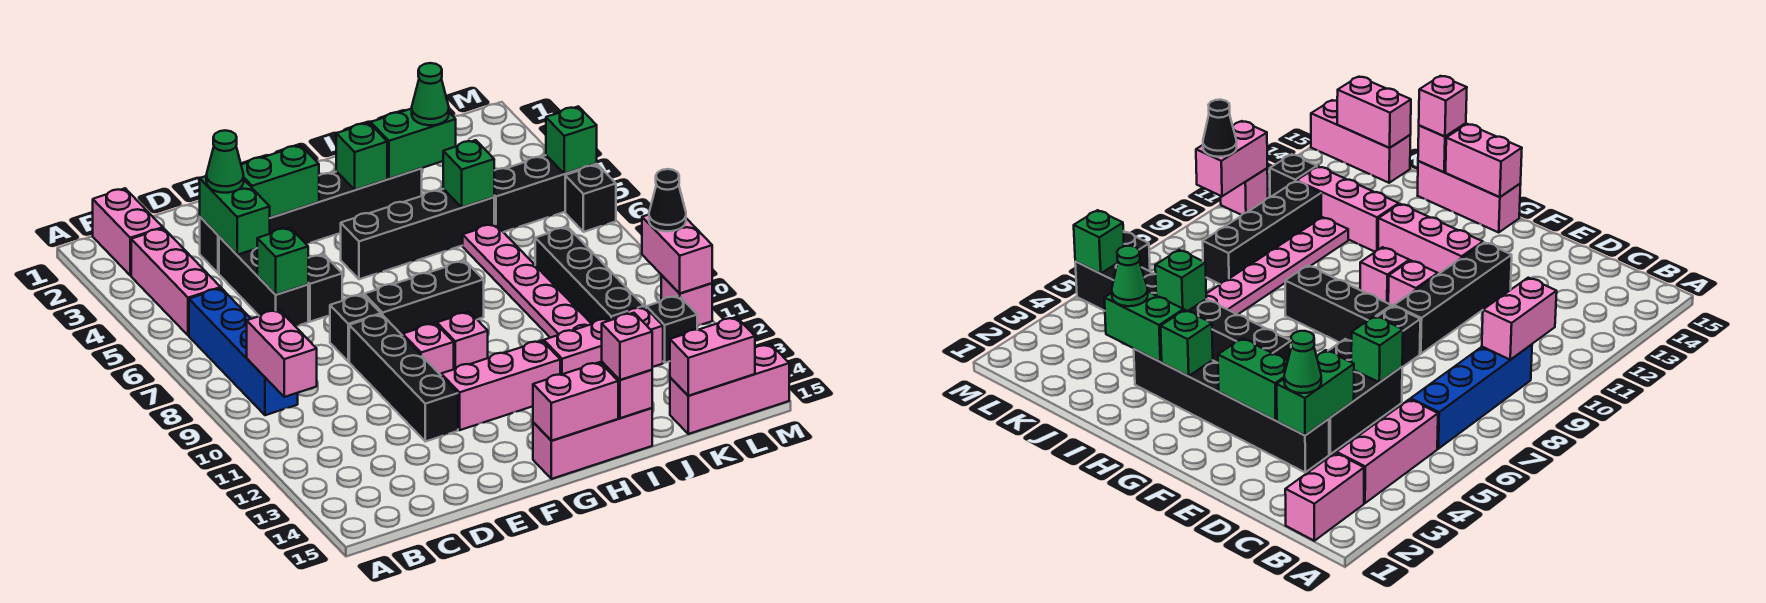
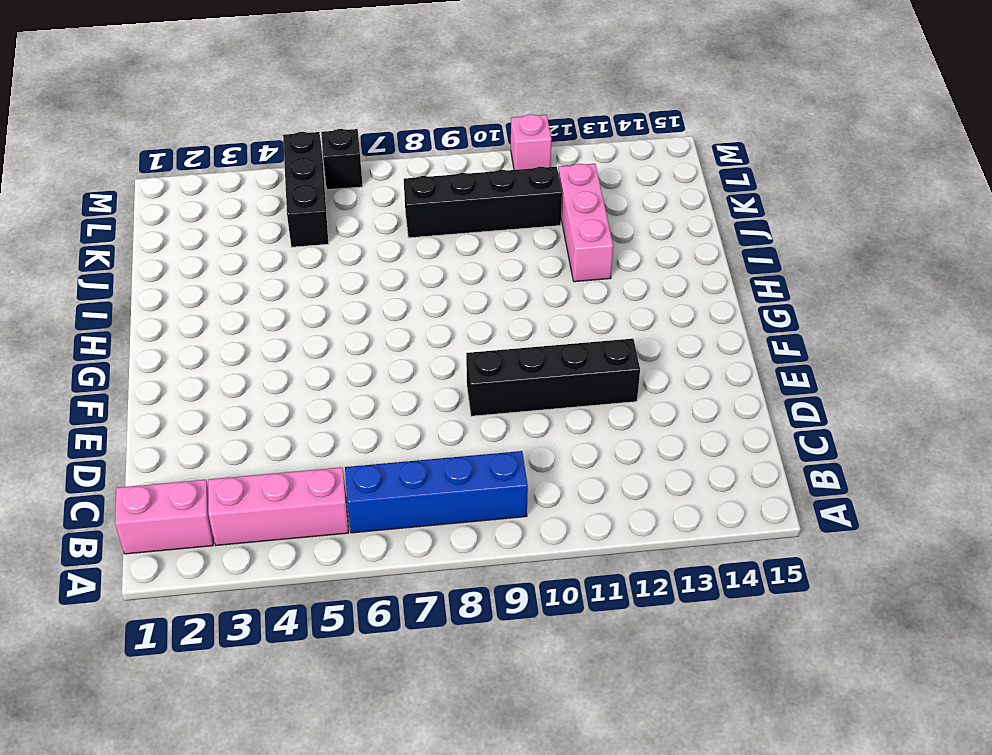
none -> black 1x6 brick [200,169,422,273]
none -> black 1x3 brick [219,237,308,326]
none -> black 1x1 brick [308,255,342,322]
none -> black 1x1 brick [330,294,381,362]

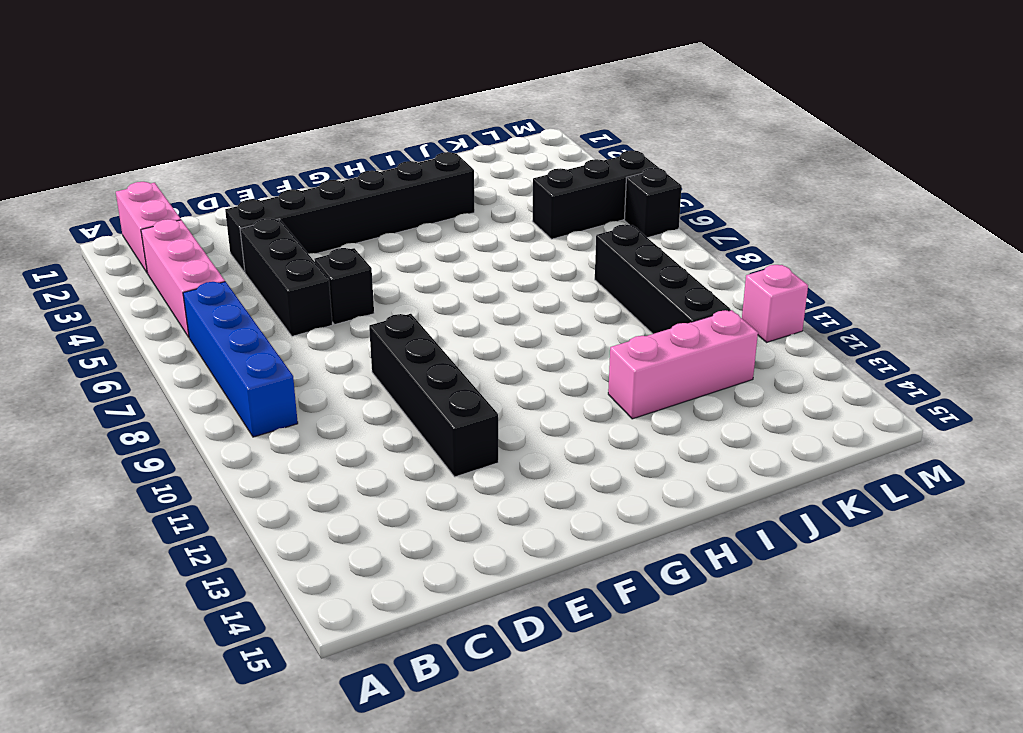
none -> black 1x1 brick [330,294,381,362]
none -> black 1x3 brick [364,261,484,336]
none -> pink 1x1 brick [403,323,454,375]
none -> pink 1x3 brick [441,341,560,430]

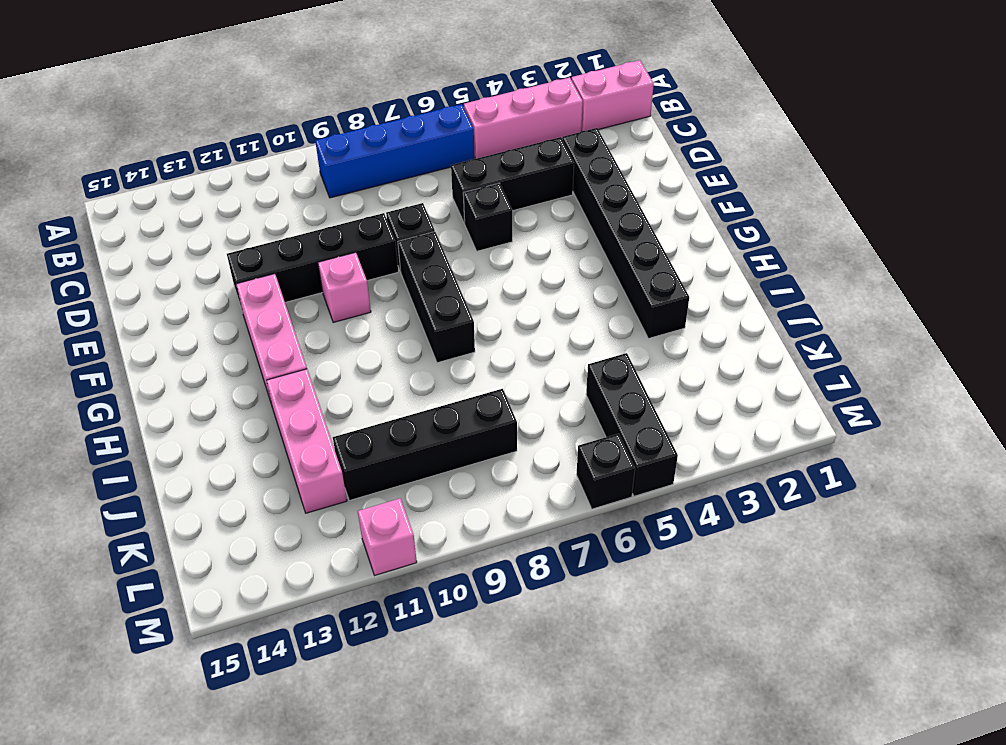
none -> black 1x4 brick [341,189,494,279]
none -> pink 1x1 brick [437,312,488,369]
none -> pink 1x3 brick [533,408,652,479]
none -> pink 1x6 plate [463,224,591,338]

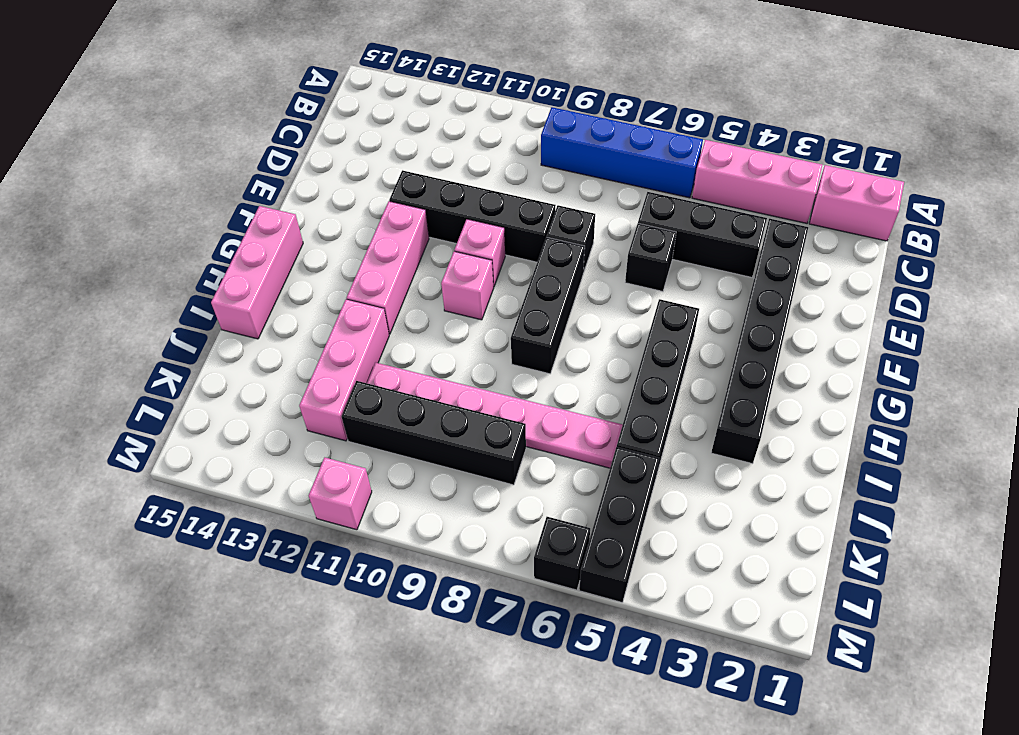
none -> pink 1x3 brick [670,344,789,434]
none -> black 1x1 brick [646,296,697,363]
none -> pink 1x2 brick [247,310,317,397]
none -> green 1x2 brick [200,176,270,255]

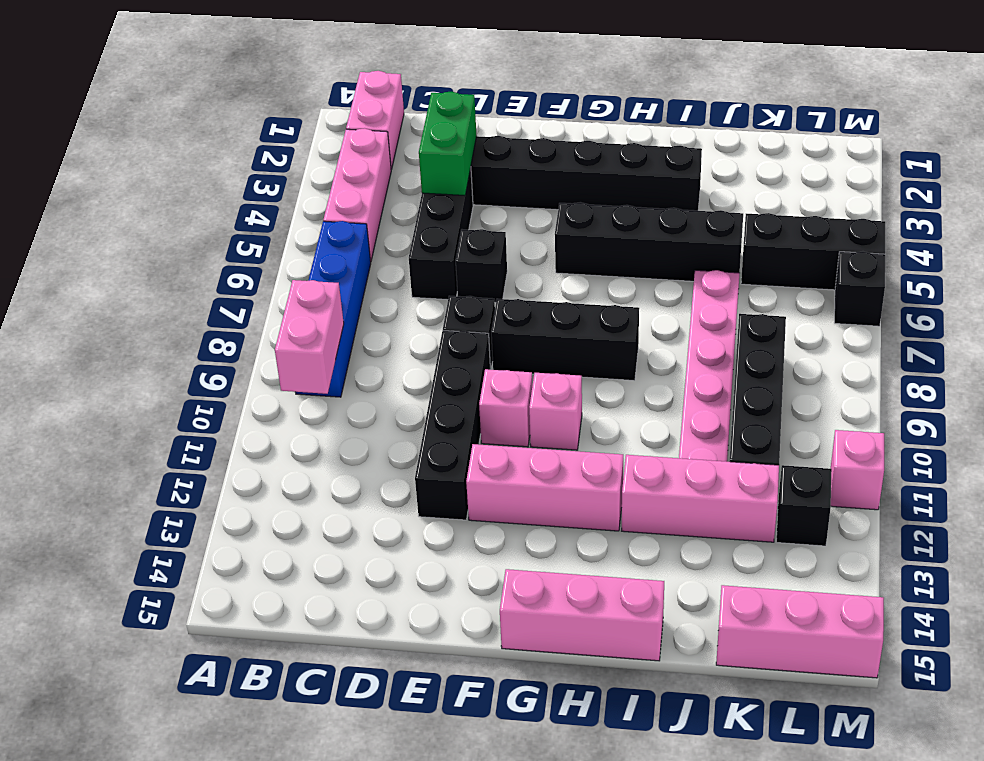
none -> green 1x1 brick [257,227,308,295]
none -> green 1x2 brick [241,145,319,218]
none -> pink 1x2 brick [533,362,618,441]
none -> green 1x1 brick [336,123,387,190]

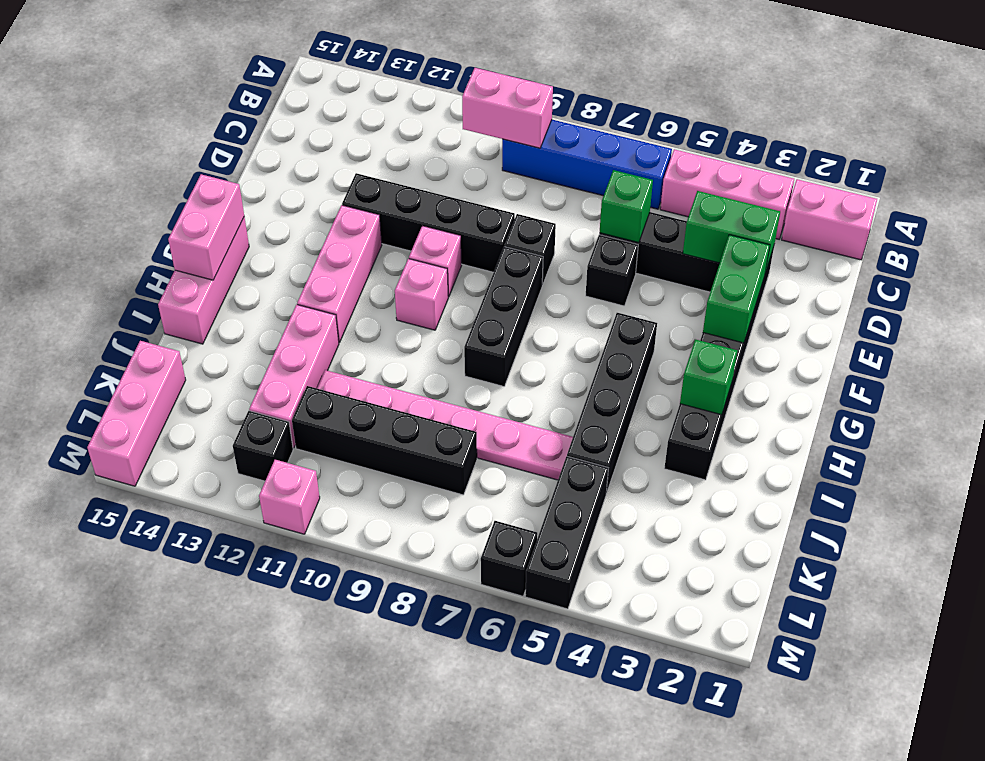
none -> green 1x2 brick [371,109,456,179]
none -> pink 1x1 brick [602,362,652,418]
none -> green 1x1 brick [443,140,494,207]
none -> pink 1x2 brick [670,317,755,396]

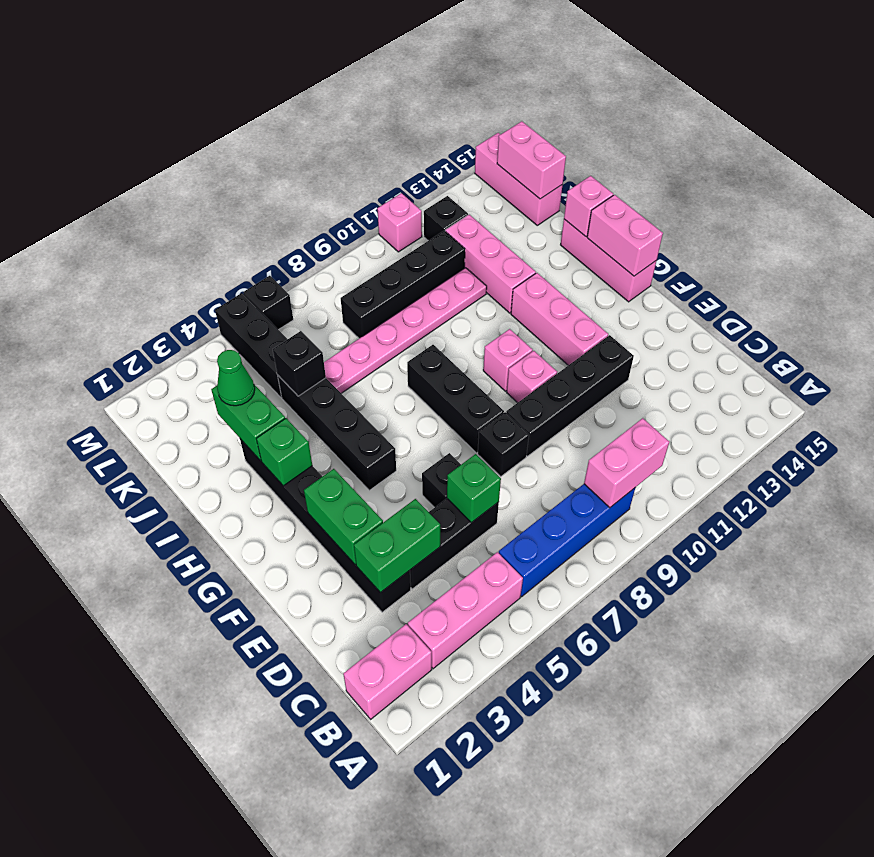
black 1x1 brick [273,331,326,396] -> green 1x1 brick [443,140,494,207]
none -> green 1x1 brick [546,106,597,174]
none -> pink 1x2 brick [642,215,712,293]
none -> green 1x1 cone [206,130,244,193]
none -> pink 1x1 brick [602,313,652,380]

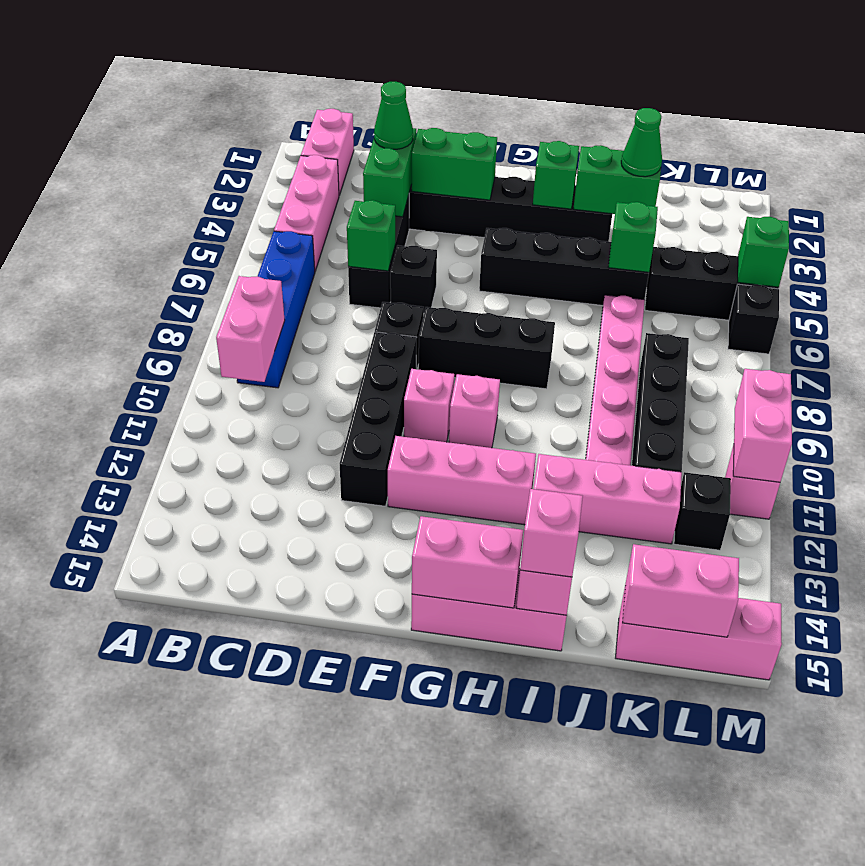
none -> black 1x1 cone [649,169,686,231]

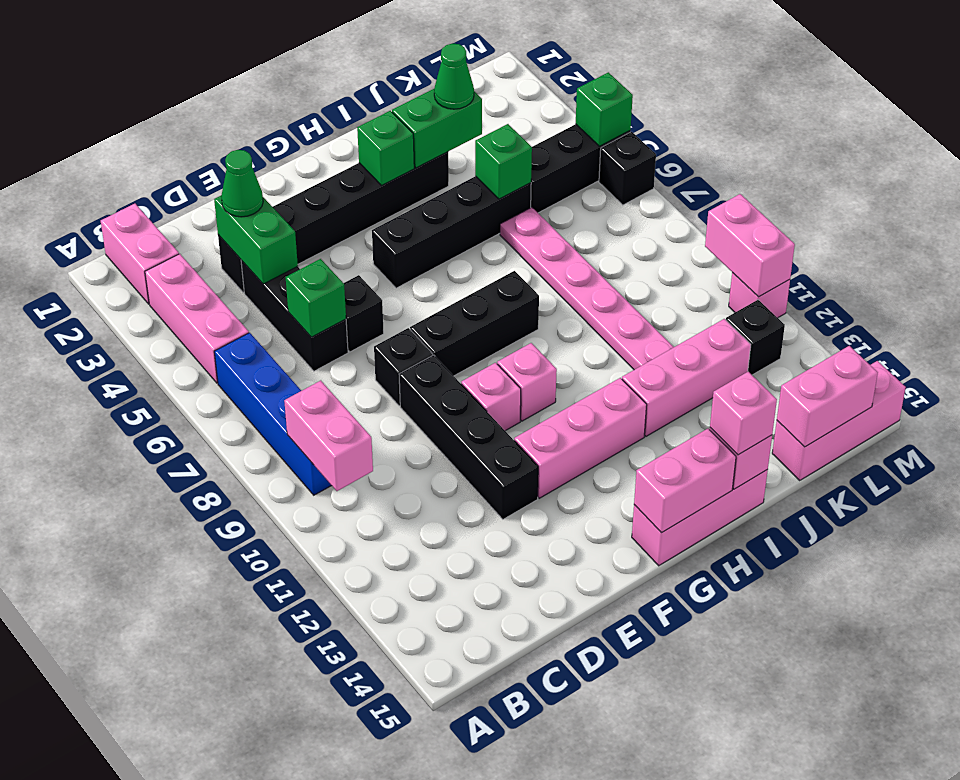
none -> black 1x4 brick [535,227,644,324]
none -> green 1x2 brick [241,145,319,218]
none -> black 1x1 cone [649,169,686,231]

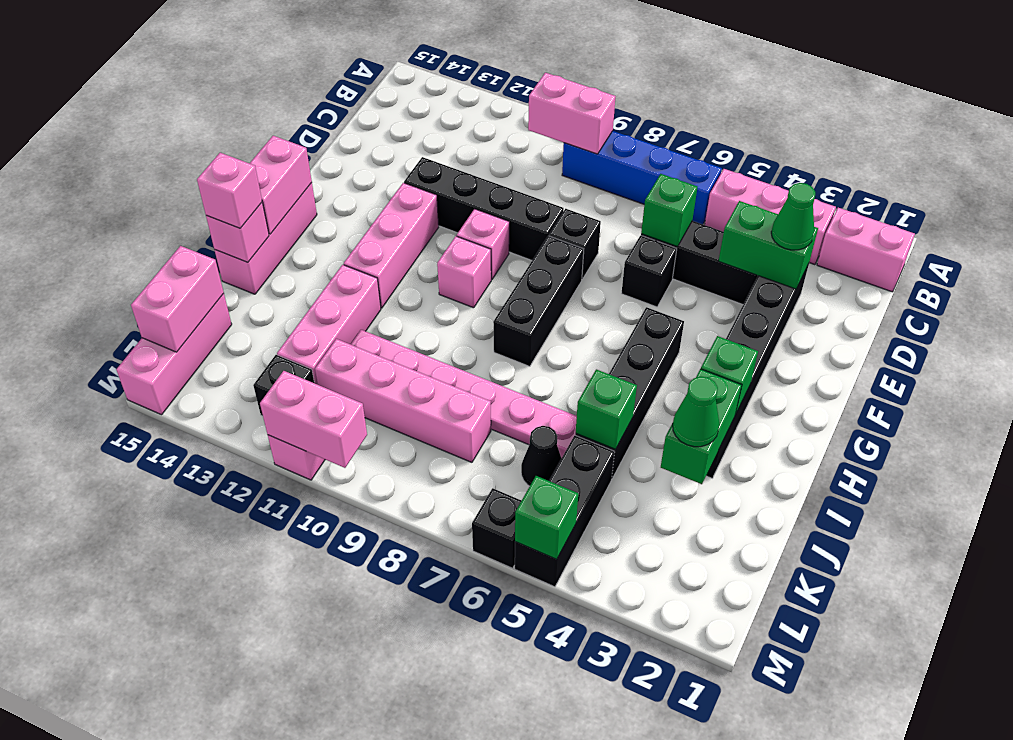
black 1x1 cone [521,426,562,486] -> black 1x1 cone moved to [649,169,686,231]
pink 1x4 brick [315,339,491,462] -> black 1x4 brick [535,227,644,324]
none -> green 1x2 brick [241,145,319,218]

